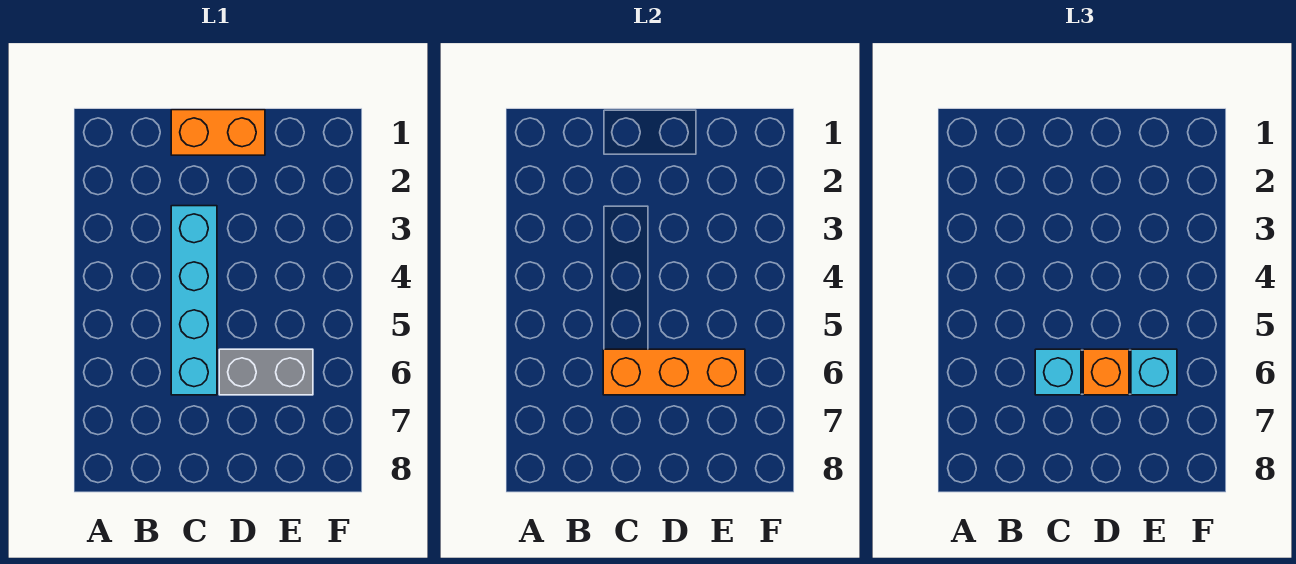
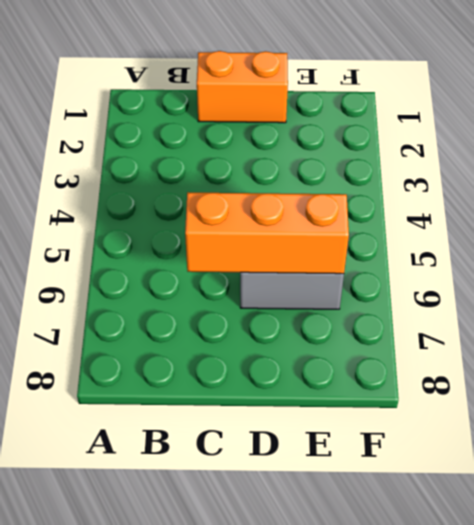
none -> cyan 1x4 brick [171,206,217,395]
none -> cyan 1x1 brick [1035,349,1081,395]

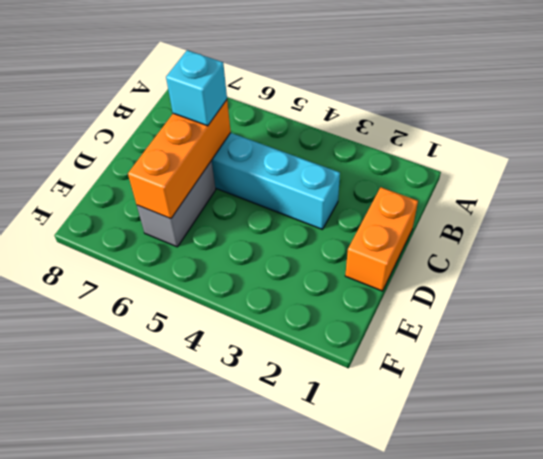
none -> orange 1x1 brick [1083,349,1129,395]
none -> cyan 1x1 brick [1131,349,1177,395]

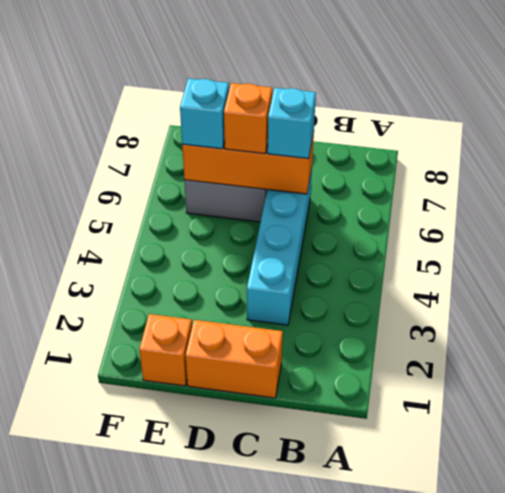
orange 1x1 brick [139,314,192,386] -> none

